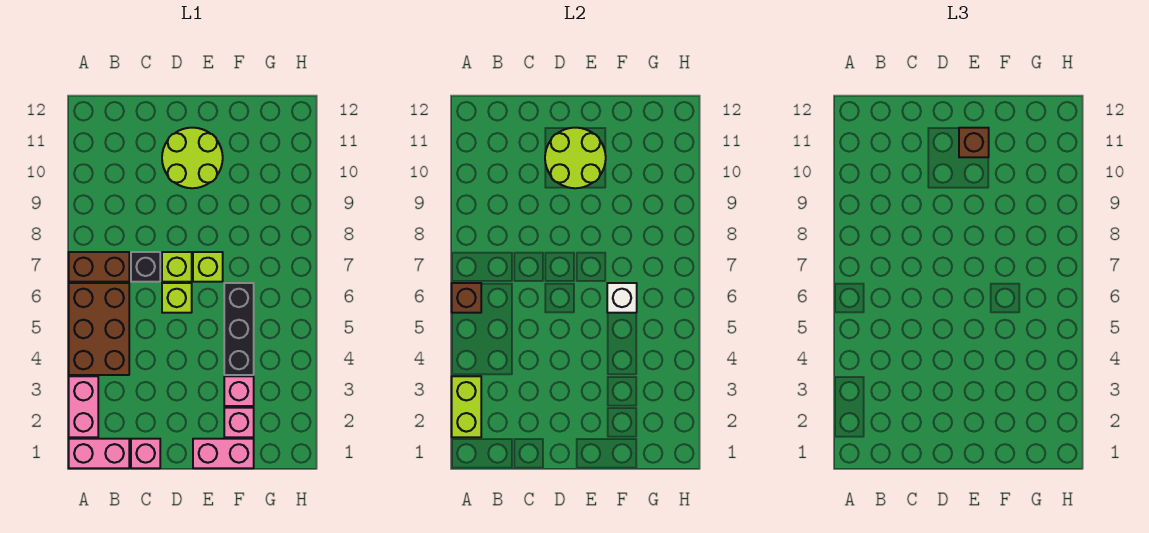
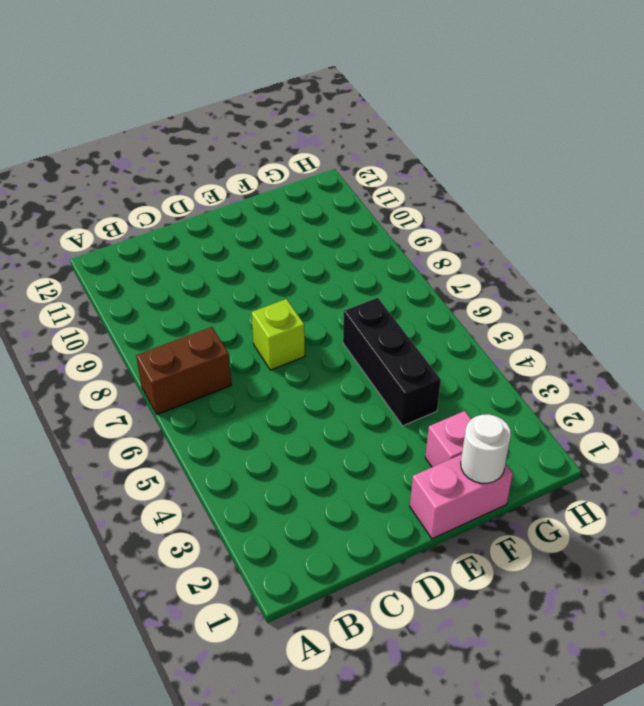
white 1x1 round brick [461,414,511,483] -> none
none -> pink 1x2 brick [69,439,129,468]
none -> pink 1x2 brick [69,376,98,437]
none -> brown 2x3 brick [69,283,129,375]

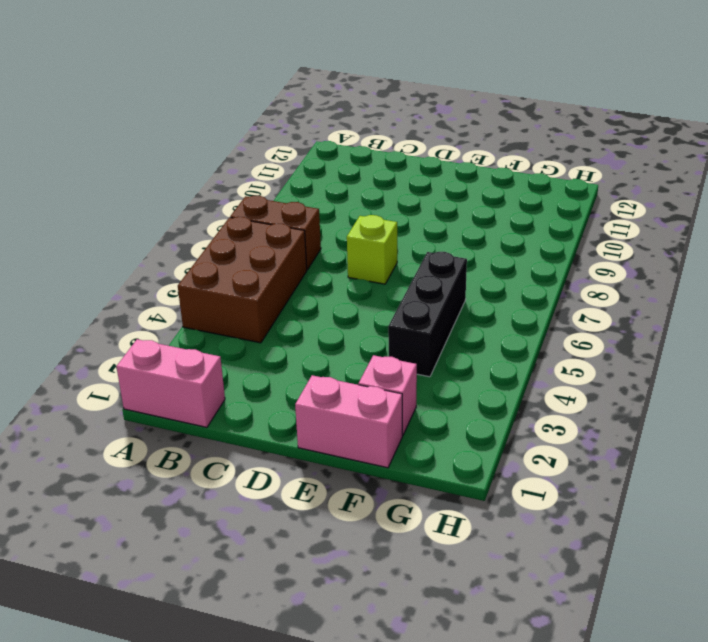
none -> pink 1x2 brick [69,376,98,437]
none -> pink 1x1 brick [131,439,160,468]
none -> black 1x1 brick [131,252,160,282]

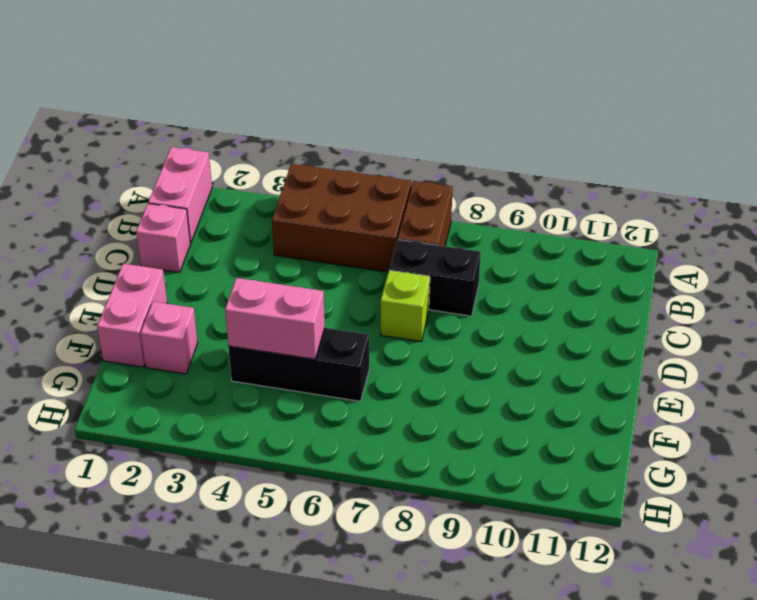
black 1x2 brick [389,240,481,316] -> black 1x1 brick [131,252,160,282]
pink 1x2 brick [225,278,325,359] -> pink 1x2 brick moved to [69,376,98,437]
none -> lime 1x1 brick [162,283,192,313]
none -> lime 2x2 round brick [162,128,223,188]
none -> lime 1x1 brick [193,252,223,282]

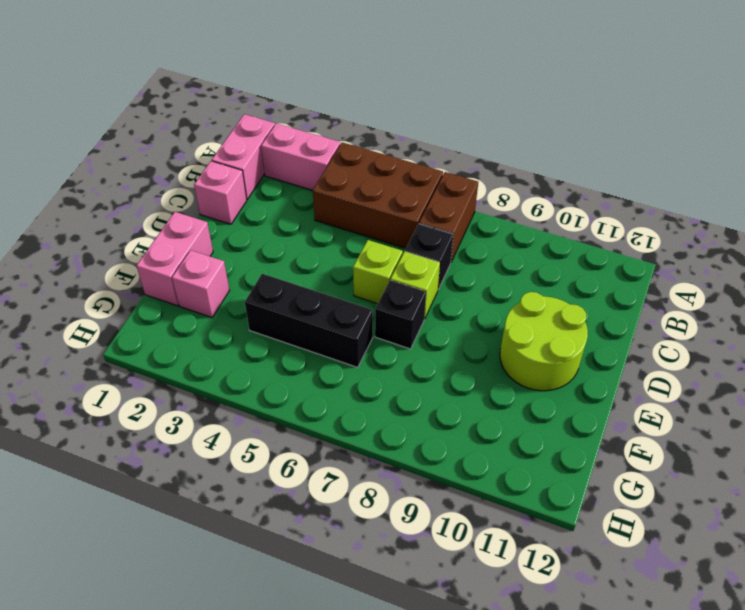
black 1x1 brick [375,280,426,349] -> lime 1x1 brick [193,252,223,282]
none -> pink 1x1 brick [224,376,254,406]
none -> lime 1x2 brick [452,376,481,437]
none -> brown 1x1 brick [452,283,481,313]

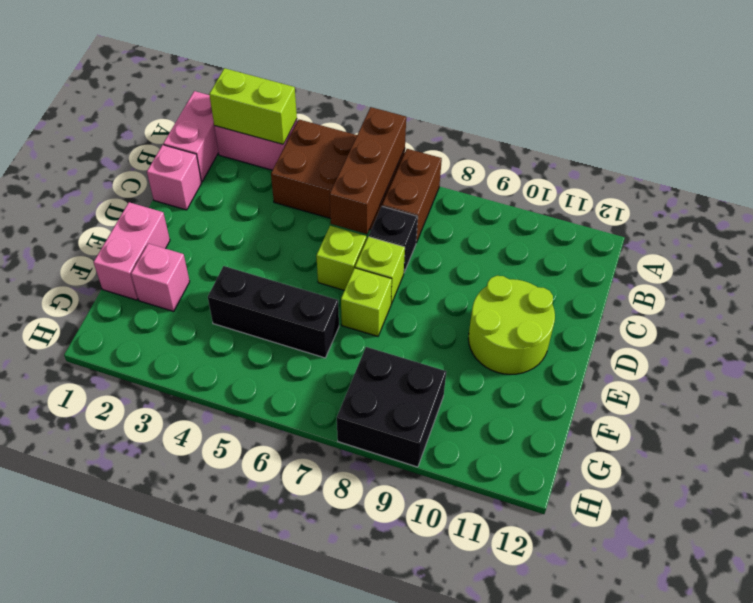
brown 1x3 brick [330,107,406,234] -> brown 1x1 brick [452,283,481,313]
black 2x2 brick [337,347,446,467] -> none
none -> pink 1x1 brick [224,376,254,406]
none -> lime 2x2 round brick [545,128,606,188]
none -> white 1x1 brick [607,283,637,313]

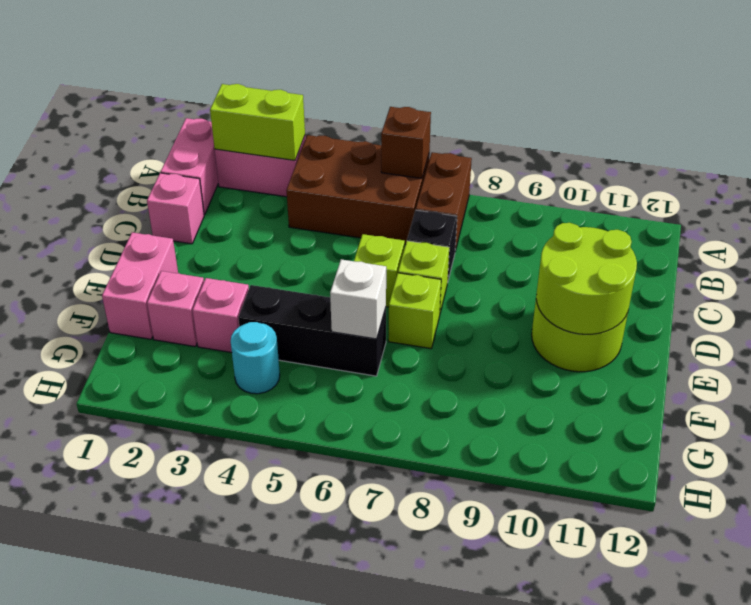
cyan 1x1 round brick [231,322,280,394] -> none
none -> brown 1x1 brick [959,128,989,157]

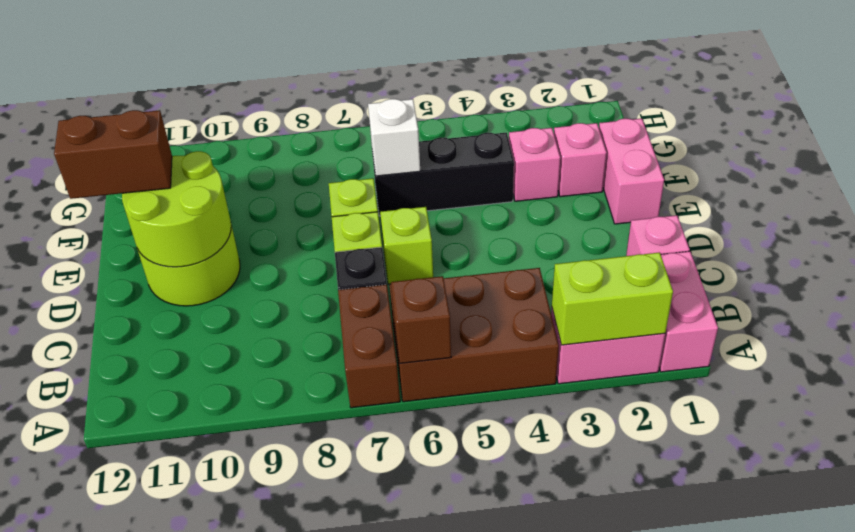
brown 1x2 brick [54,110,172,199] -> brown 1x1 brick [959,128,989,157]

